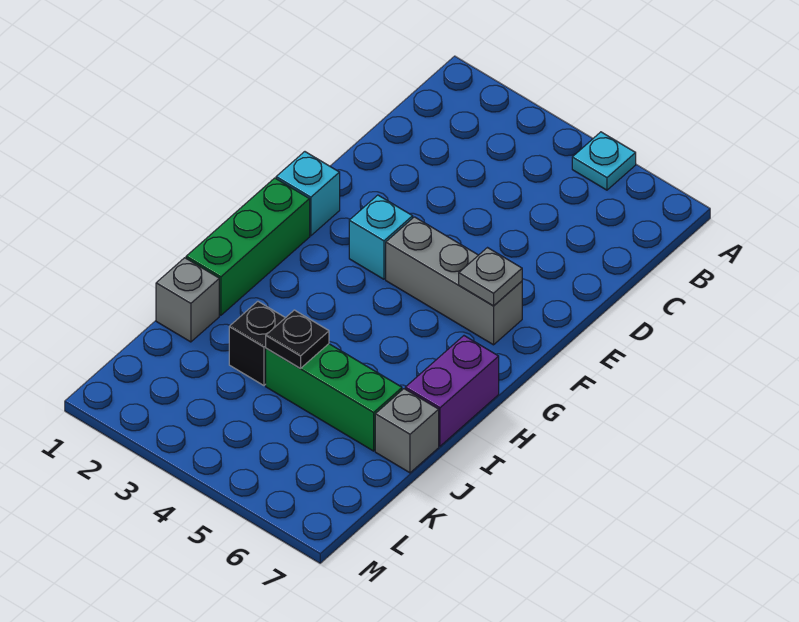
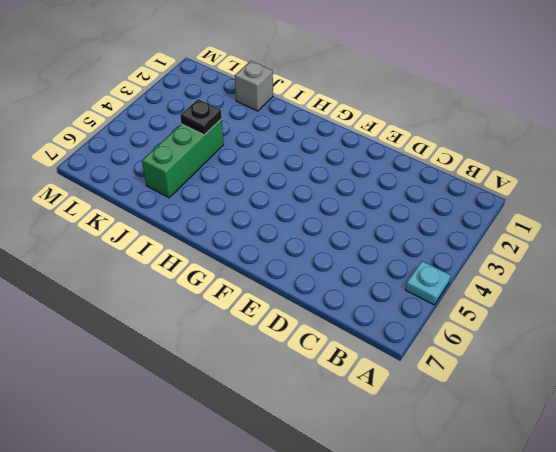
none -> cyan 1x1 brick [276,152,340,236]
none -> cyan 1x1 brick [349,195,413,279]
none -> grey 1x3 brick [386,217,522,345]

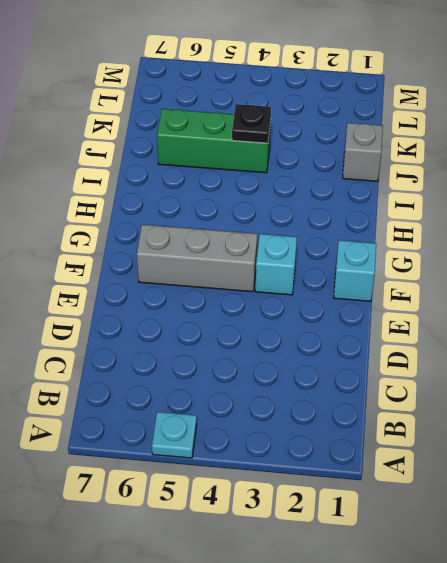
none -> green 1x3 brick [186,178,310,315]
none -> purple 1x2 brick [405,336,499,446]
none -> black 1x1 brick [229,301,285,386]

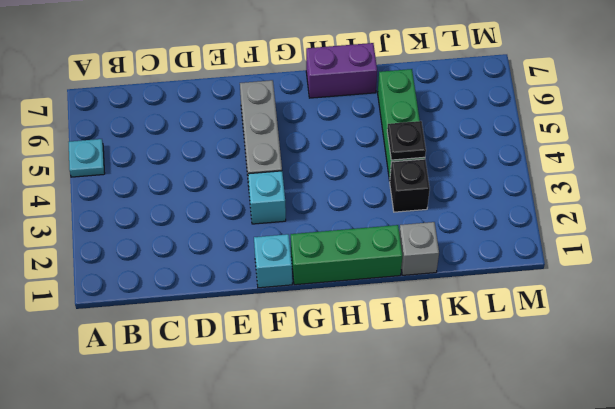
none -> grey 1x1 brick [375,389,439,473]
none -> grey 1x1 plate [459,248,522,306]

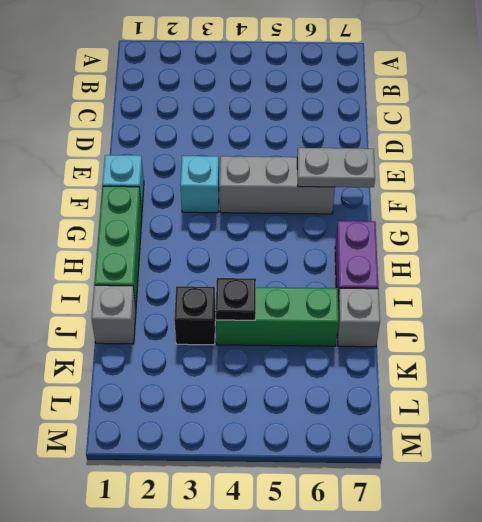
grey 1x2 plate [297,148,375,187] -> grey 1x1 plate [459,248,522,306]
none -> cyan 1x1 plate [572,132,636,190]

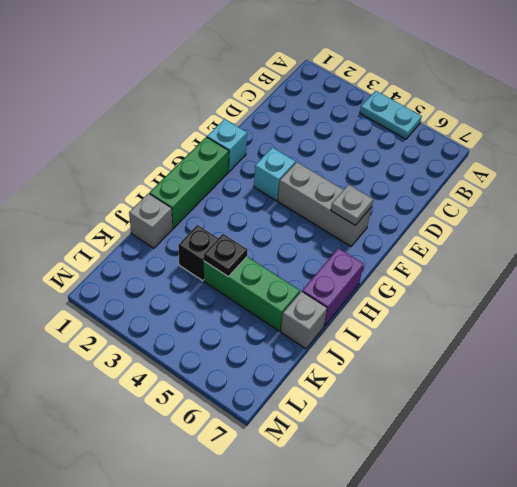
cyan 1x2 plate [360,91,422,139] -> cyan 1x1 plate [572,132,636,190]

